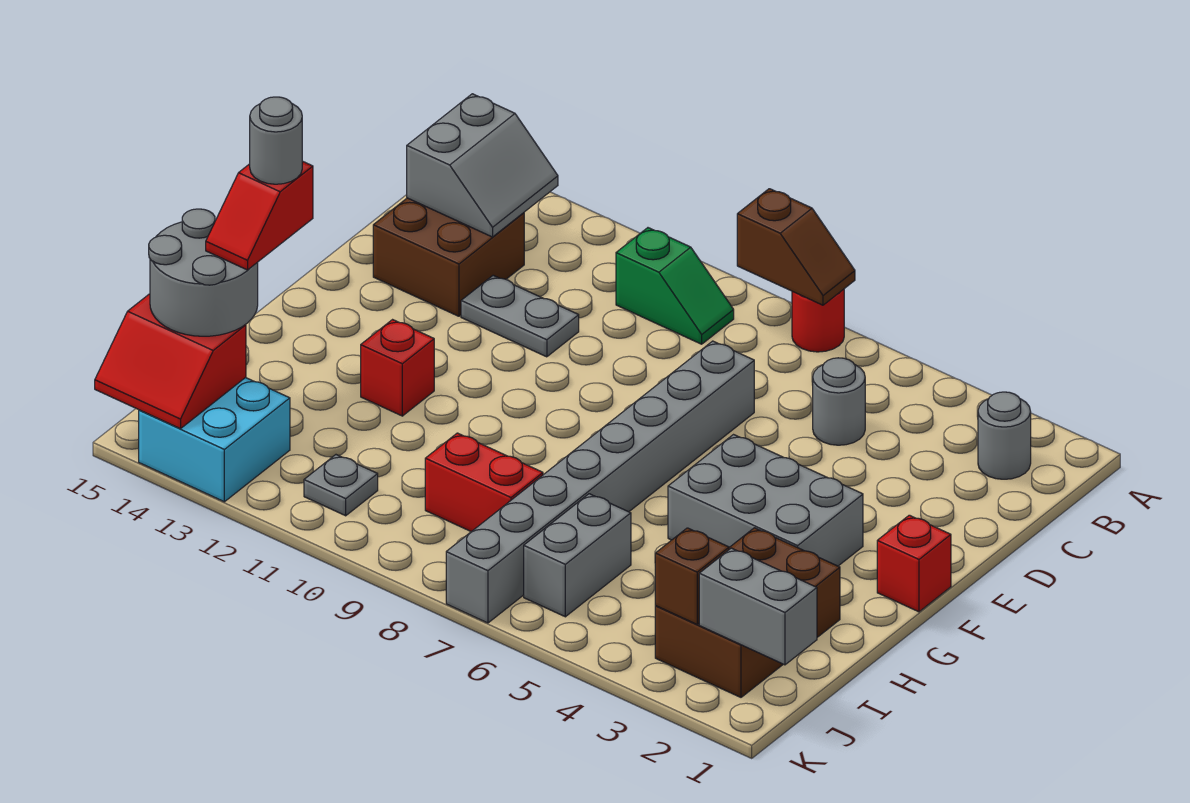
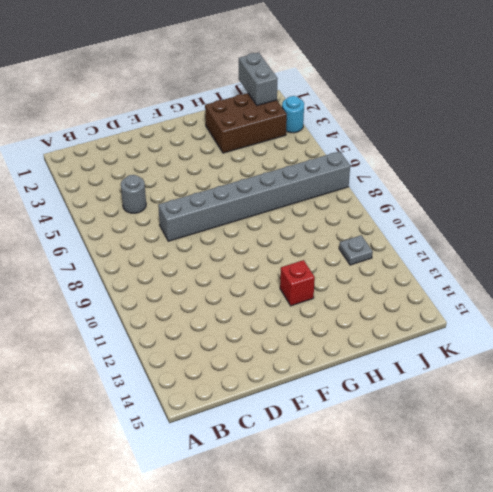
cyan 1x1 round brick [282,96,304,133] -> none
none -> red 1x1 round brick [792,289,844,352]
none -> grey 1x1 round brick [978,392,1031,479]
none -> green 1x2 slope [616,228,734,344]

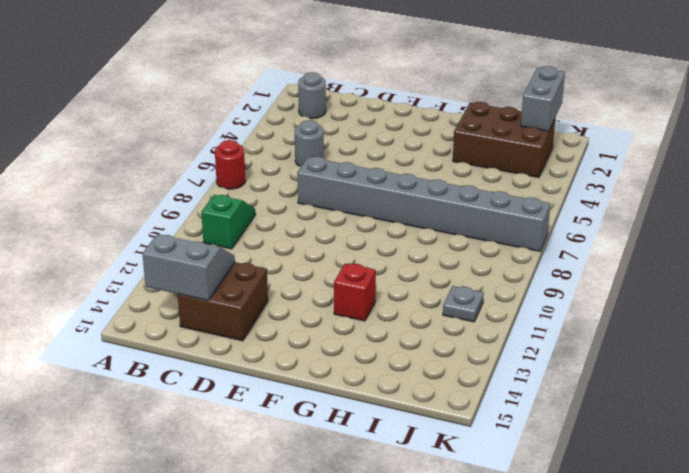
none -> grey 1x2 plate [461,275,579,357]
none -> red 1x1 brick [877,515,951,612]
none -> grey 2x3 brick [668,435,863,566]

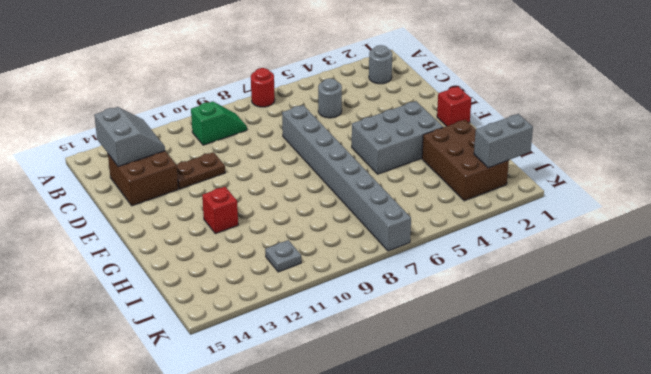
brown 1x2 plate [177,152,225,189] -> grey 1x2 plate [461,275,579,357]
none -> grey 1x2 brick [524,494,631,617]
none -> red 1x2 brick [425,433,543,532]
none -> cyan 2x2 brick [139,378,290,502]

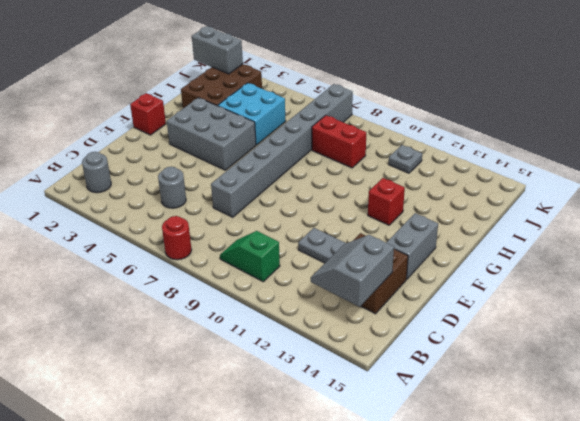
grey 1x2 brick [386,213,438,279] -> grey 1x2 brick moved to [524,494,631,617]
cyan 2x2 brick [218,83,286,145] -> cyan 2x2 brick moved to [139,378,290,502]
none -> brown 1x2 slope [737,189,855,305]
none -> brown 1x1 brick [655,528,729,624]
none -> red 2x2 slope [95,294,246,429]

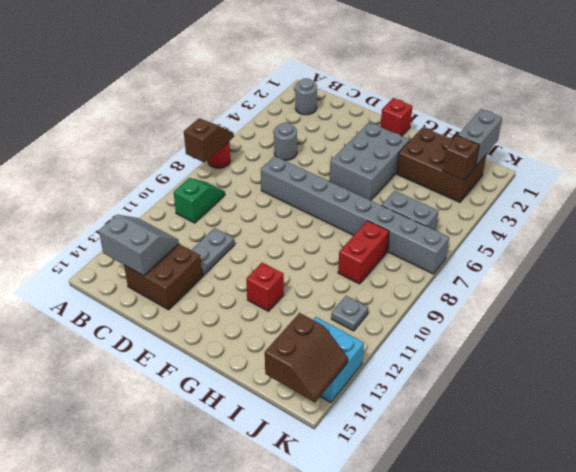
brown 2x2 slope [265,313,348,402] -> red 2x2 slope [95,294,246,429]
none -> grey 2x2 round brick [149,209,258,336]
none -> red 1x2 slope [206,161,313,270]
none -> grey 1x1 round brick [250,97,302,184]

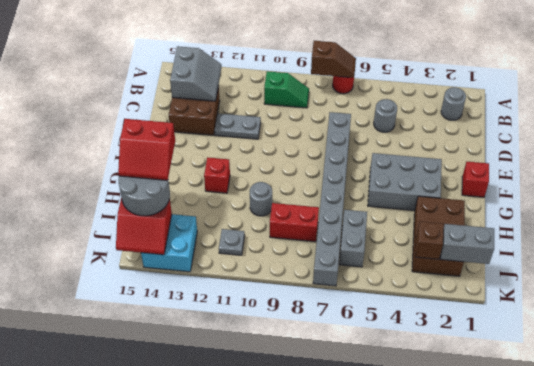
grey 1x1 round brick [250,182,272,216] -> grey 1x1 round brick moved to [250,97,302,184]
red 2x2 slope [118,119,175,180] -> red 1x2 slope [206,161,313,270]

